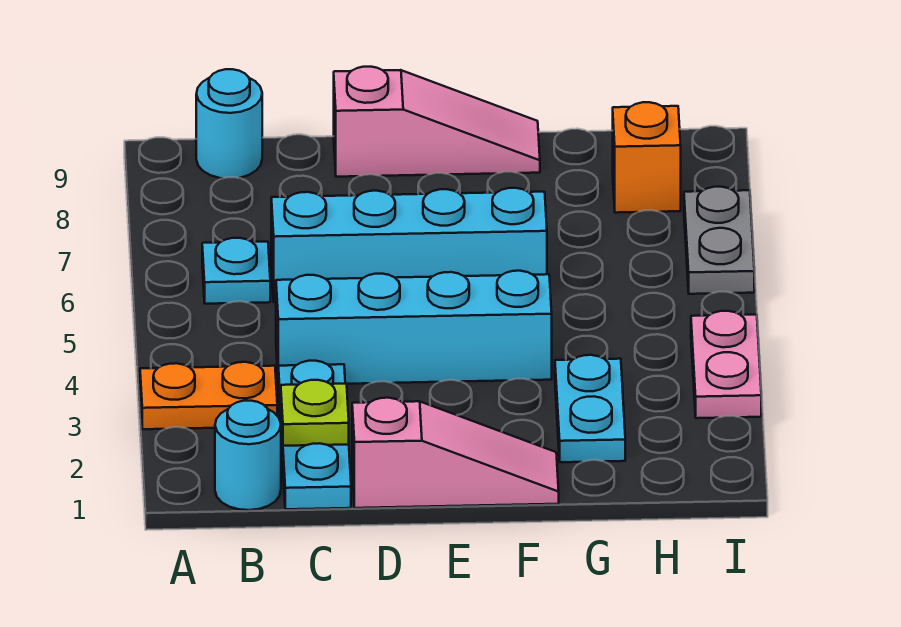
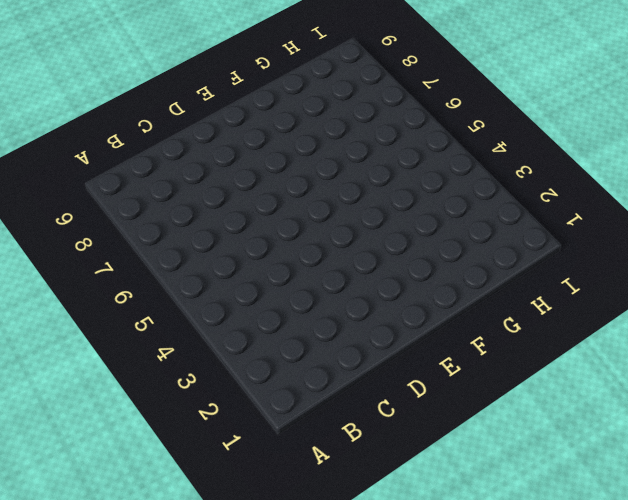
none -> orange 1x2 plate [140,362,277,429]
none -> cyan 1x1 round brick [215,401,281,510]
none -> cyan 1x1 plate [202,238,270,304]

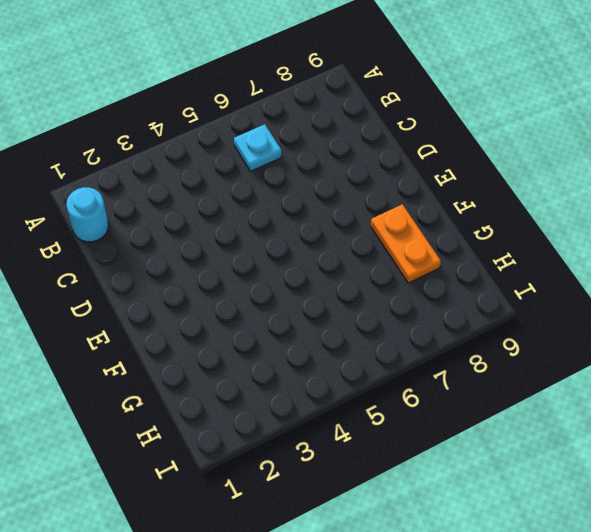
orange 1x2 plate [371,204,441,283] -> orange 1x2 plate moved to [140,362,277,429]
none -> cyan 1x1 round brick [196,69,262,178]
none -> cyan 1x3 plate [278,361,351,509]
none -> cyan 1x4 brick [276,271,552,384]

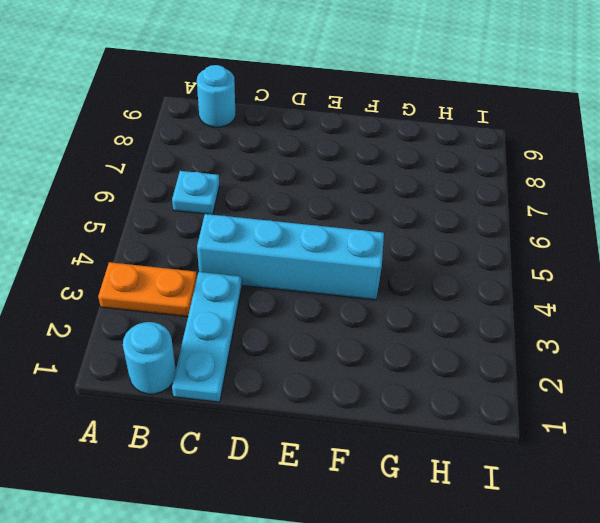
none -> cyan 1x4 brick [271,188,547,302]
none -> pink 1x3 slope [352,398,559,508]
none -> pink 1x3 slope [334,67,540,177]

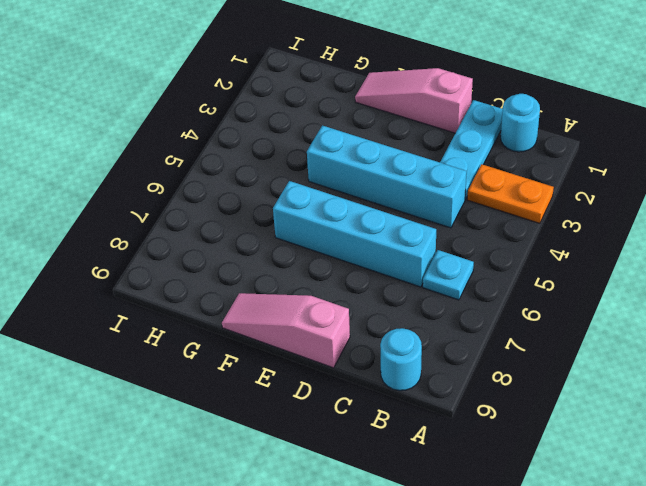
none -> cyan 1x2 plate [555,355,625,462]
none -> orange 1x1 brick [613,102,681,213]
none -> pink 1x2 plate [691,311,761,418]

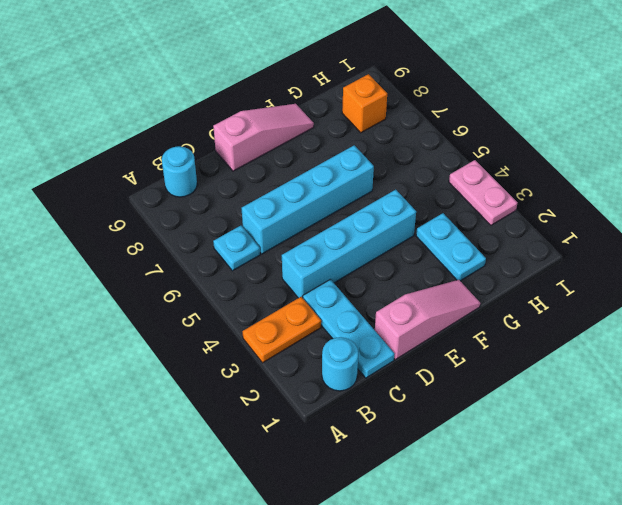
none -> grey 1x2 plate [684,187,754,294]
none -> lime 1x1 plate [281,380,349,446]

